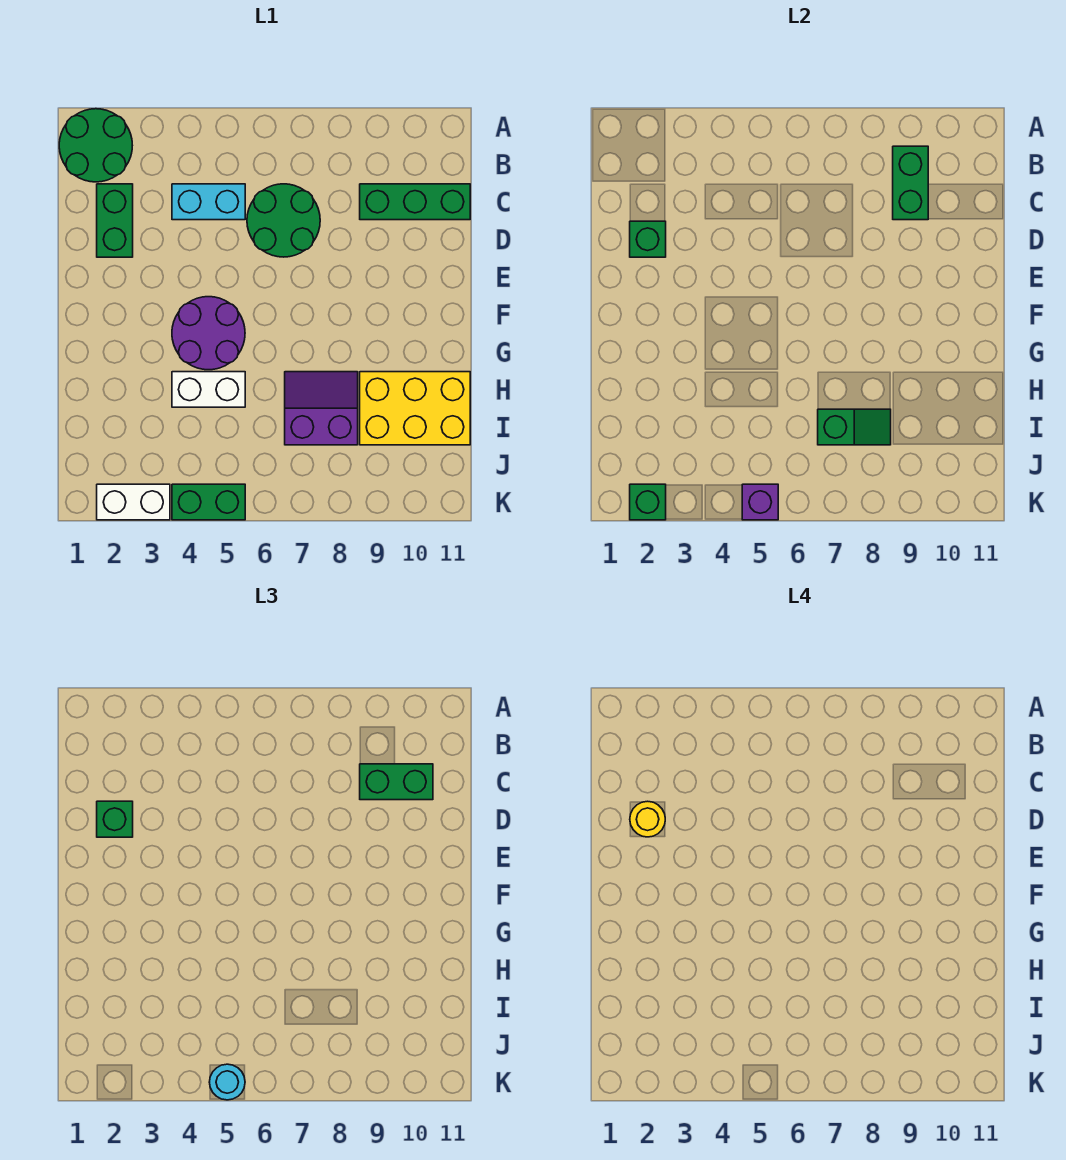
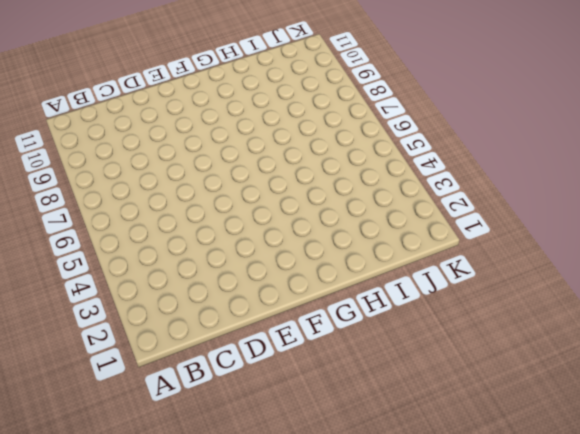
none -> green 2x2 round brick [59,109,132,182]
none -> green 1x2 brick [97,184,133,257]
none -> cyan 1x2 brick [172,184,245,220]

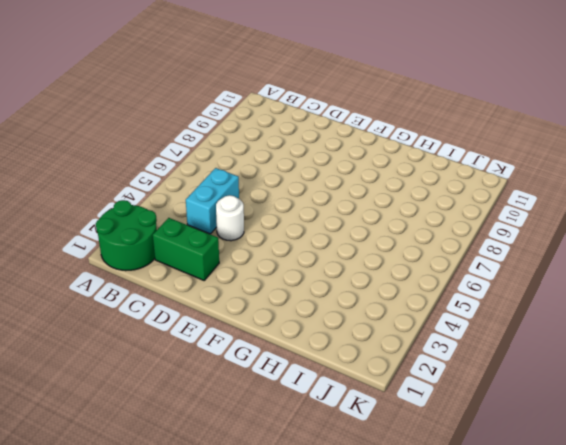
white 1x1 round brick [216,195,244,241] -> none
none -> green 2x2 round brick [247,184,320,257]
none -> green 1x3 brick [360,184,470,220]
none -> purple 2x2 round brick [172,297,245,370]

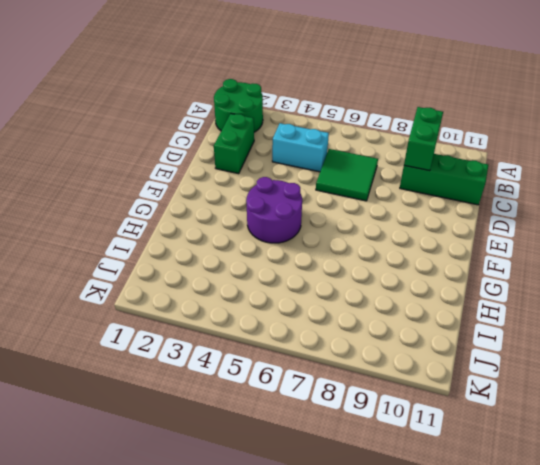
green 2x2 tile [316,149,378,201] -> green 2x2 round brick [247,184,320,257]
none -> white 1x2 brick [172,372,245,407]
none -> purple 2x2 slope [285,372,358,445]
none -> yellow 2x3 brick [360,372,470,445]

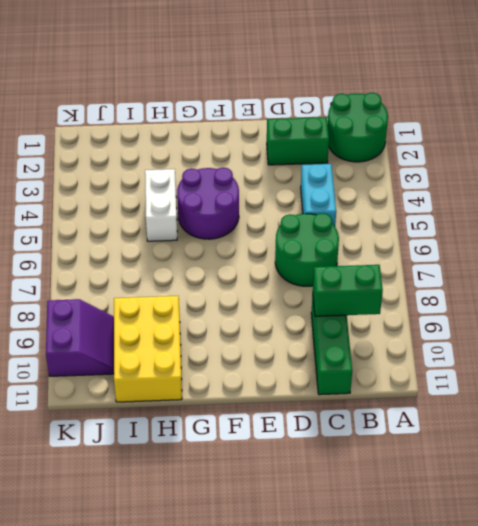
purple 2x2 slope [46,299,114,376] -> purple 2x2 slope moved to [285,372,358,445]
none -> white 1x2 brick [97,484,170,520]
none -> green 1x2 brick [172,484,245,520]
none -> green 1x1 brick [630,221,666,257]

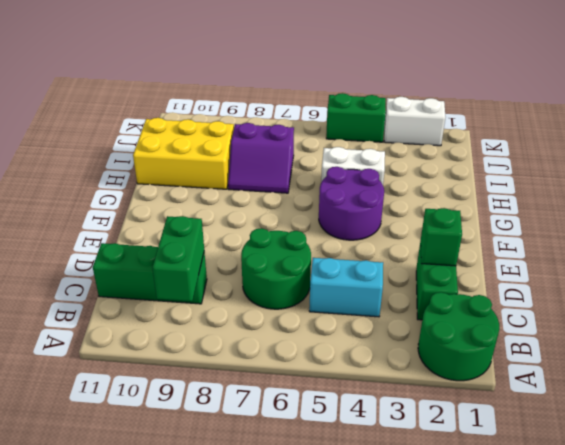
none -> green 1x2 slope [818,409,891,445]
none -> green 1x1 brick [630,484,666,520]
none -> purple 1x1 brick [742,484,778,520]

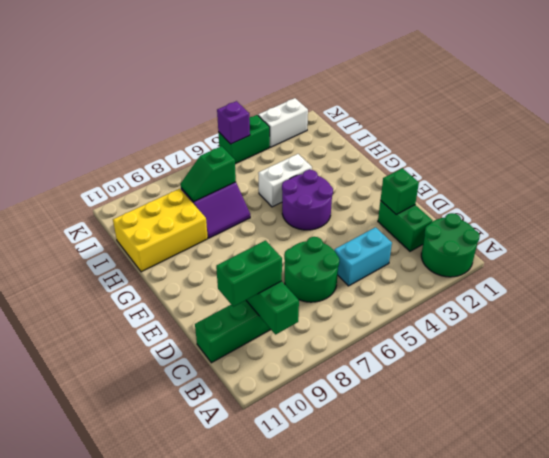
none -> green 1x1 brick [630,484,666,520]
none -> green 1x1 brick [97,801,133,837]
none -> cyan 1x1 round brick [209,1064,245,1100]

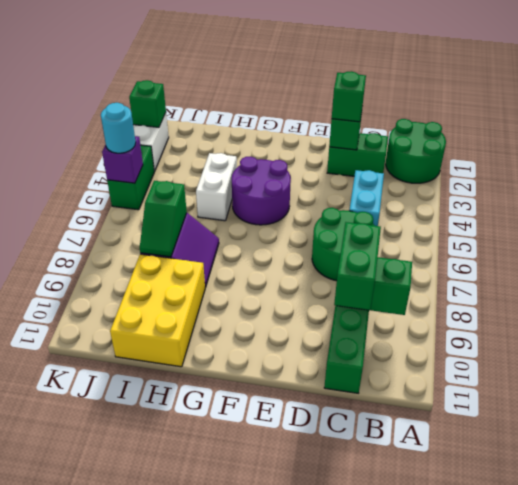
none -> yellow 1x1 round brick [630,801,665,837]

